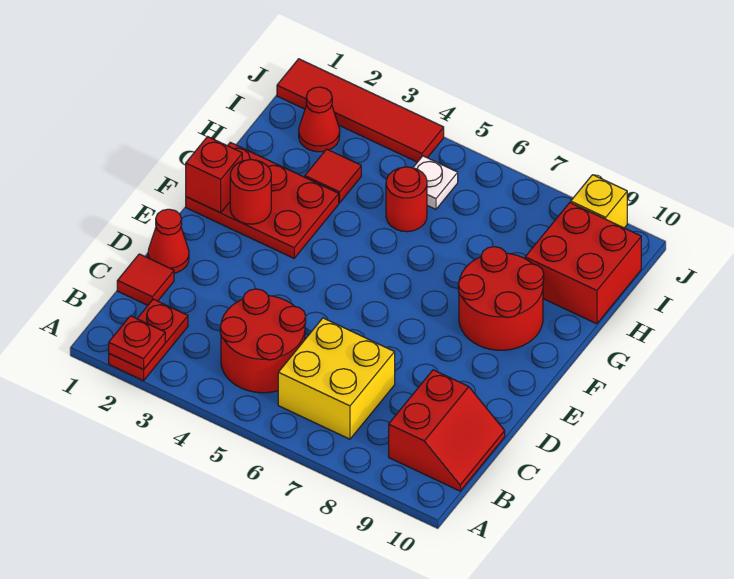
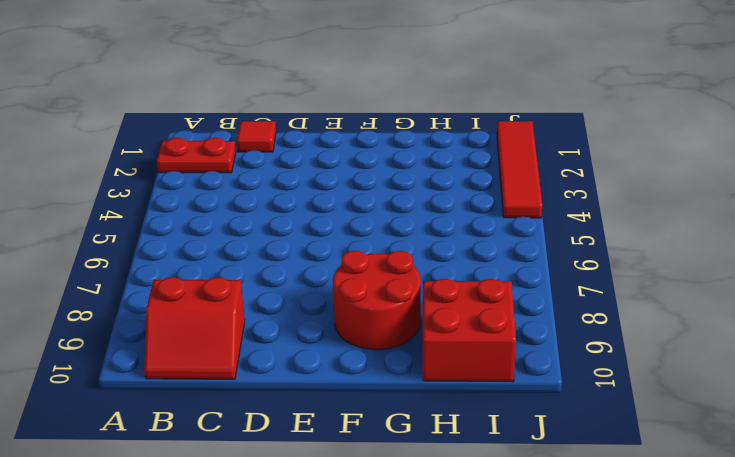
none -> red 2x2 round brick [220,289,306,393]
none -> yellow 2x2 brick [278,318,395,439]
none -> red 1x1 cone [148,209,189,273]

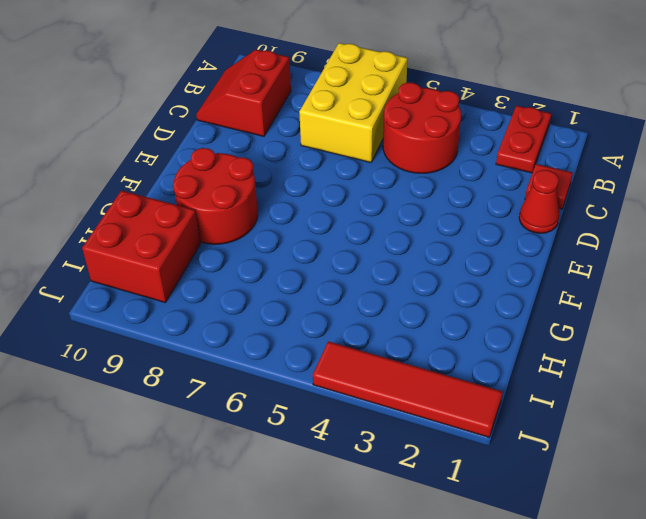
yellow 2x3 brick [299,43,408,162] -> yellow 2x2 brick [278,318,395,439]
none -> red 2x3 plate [186,142,339,258]
none -> red 1x1 tile [305,149,361,203]
none -> red 1x1 round brick [386,167,427,232]

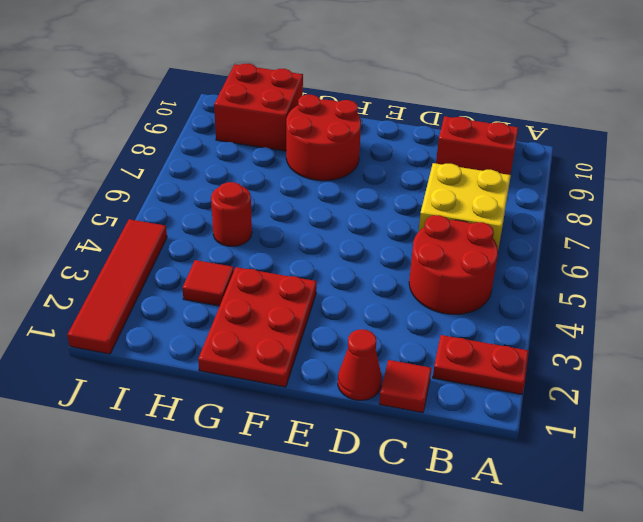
none -> red 1x1 cone [299,87,340,152]
none -> white 1x1 plate [413,156,458,209]
none -> yellow 1x1 brick [571,175,627,228]

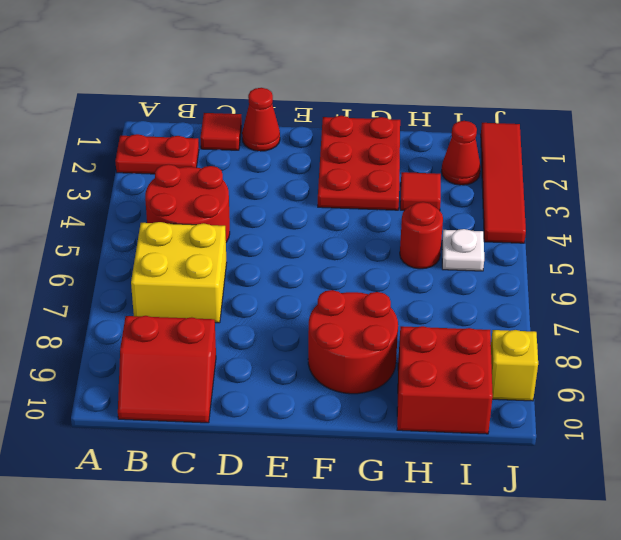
none -> red 1x1 plate [109,316,165,370]
none -> red 1x1 brick [186,137,242,213]
none -> red 1x1 round brick [230,159,271,224]

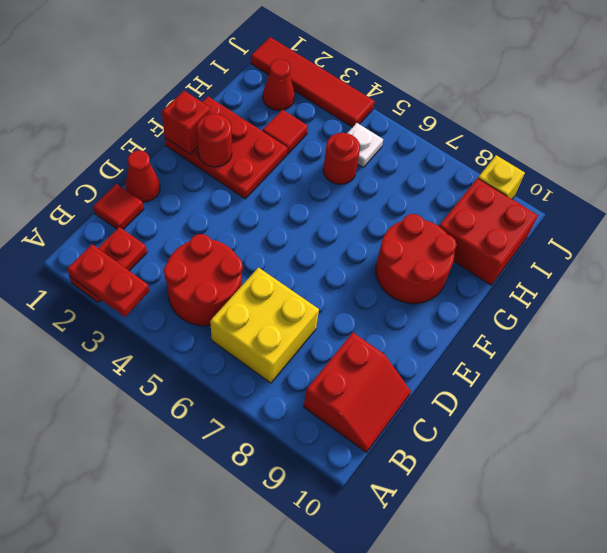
red 1x2 plate [67,244,149,317] -> red 1x1 plate [109,316,165,370]

